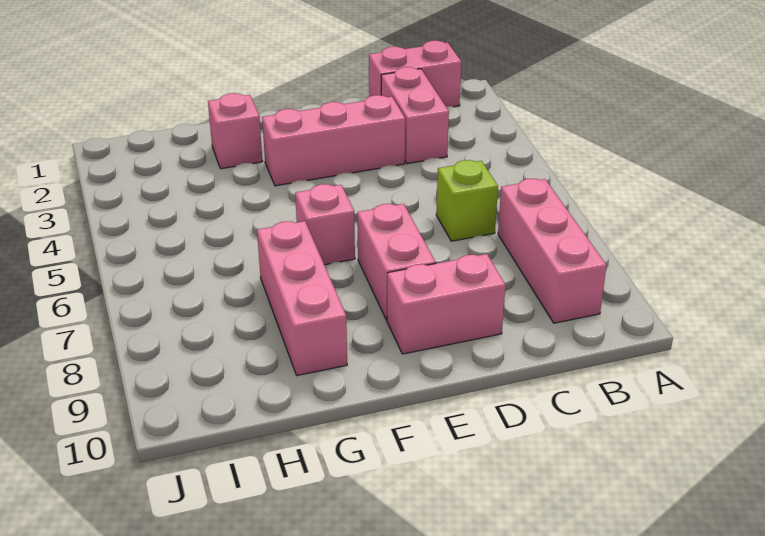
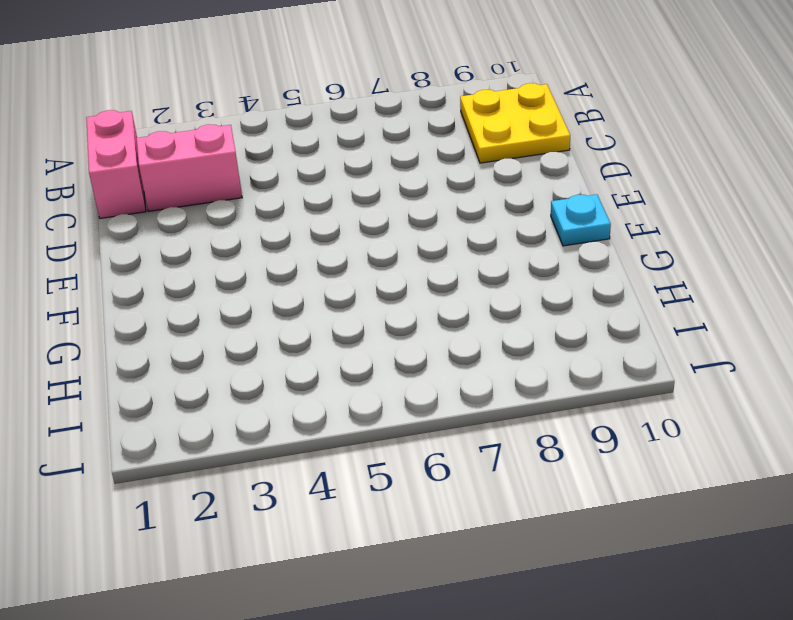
yellow 2x2 plate [460,83,570,163] -> pink 1x3 brick [498,179,607,323]
cyan 1x1 plate [551,194,611,246] -> none
none -> lime 1x1 brick [436,160,498,241]
none -> pink 1x3 brick [262,95,405,186]

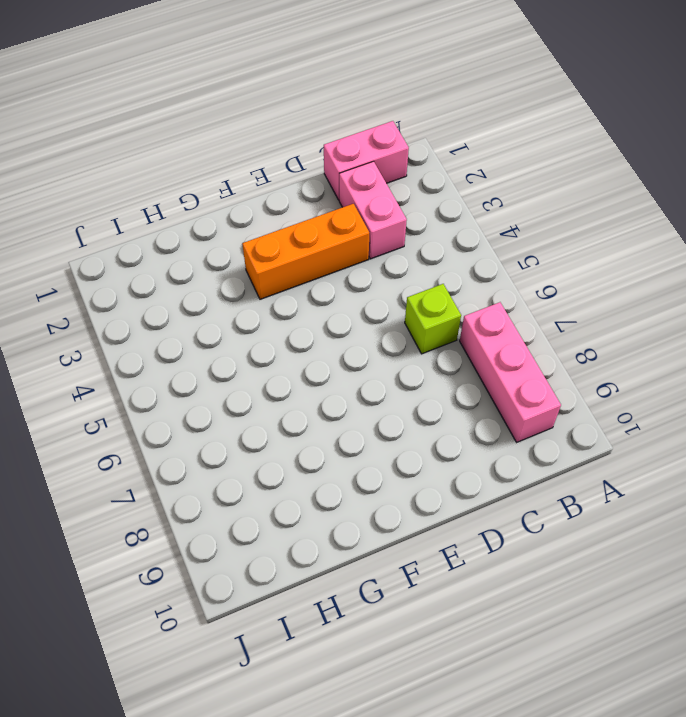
orange 1x3 brick [242,204,369,299] -> pink 1x3 brick [262,95,405,186]
none -> pink 1x2 brick [387,254,505,354]
none -> pink 1x2 brick [357,204,436,320]

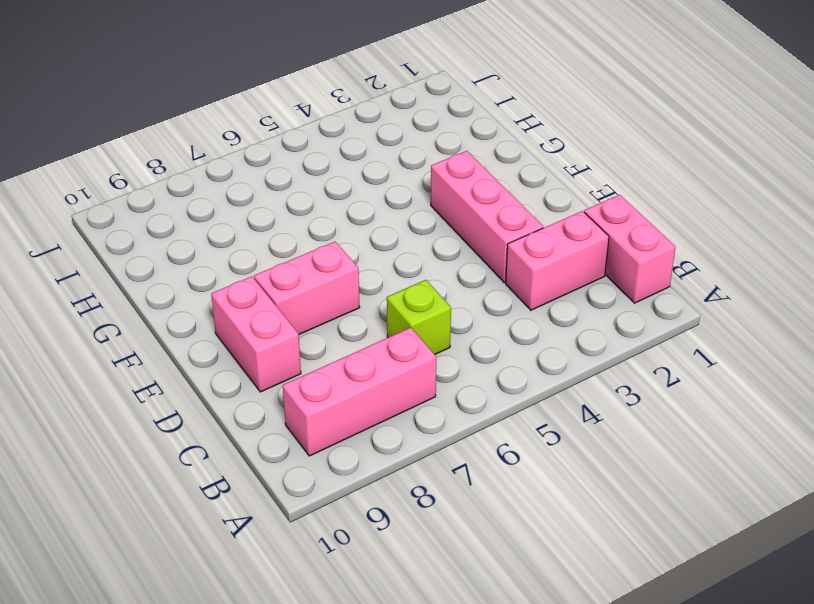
none -> pink 1x1 brick [295,184,355,265]
none -> pink 1x1 brick [208,93,263,169]

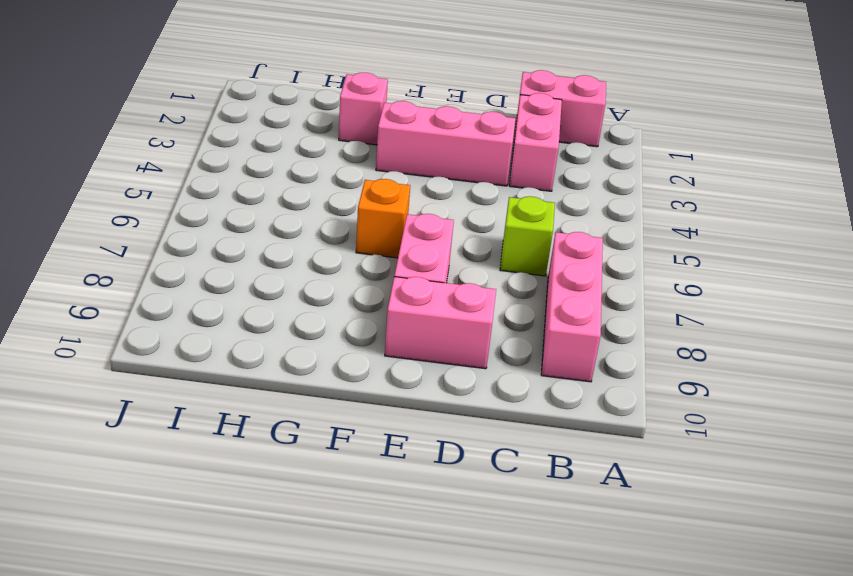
orange 1x1 brick [356,179,410,258] -> pink 1x1 brick [295,184,355,265]
none -> pink 1x3 brick [257,221,347,376]

